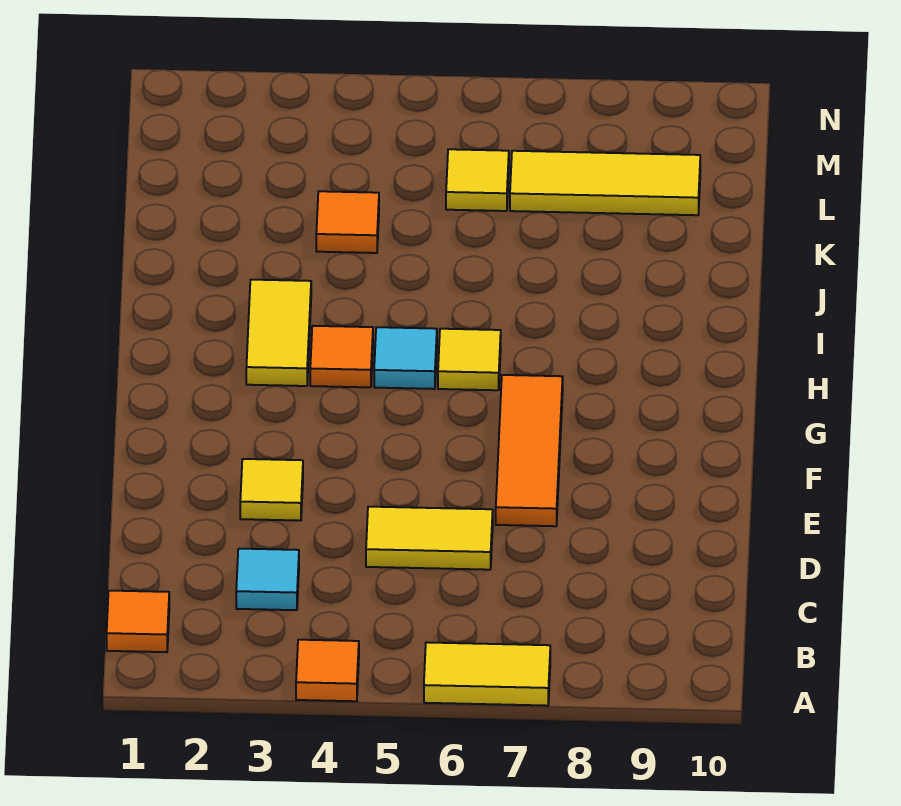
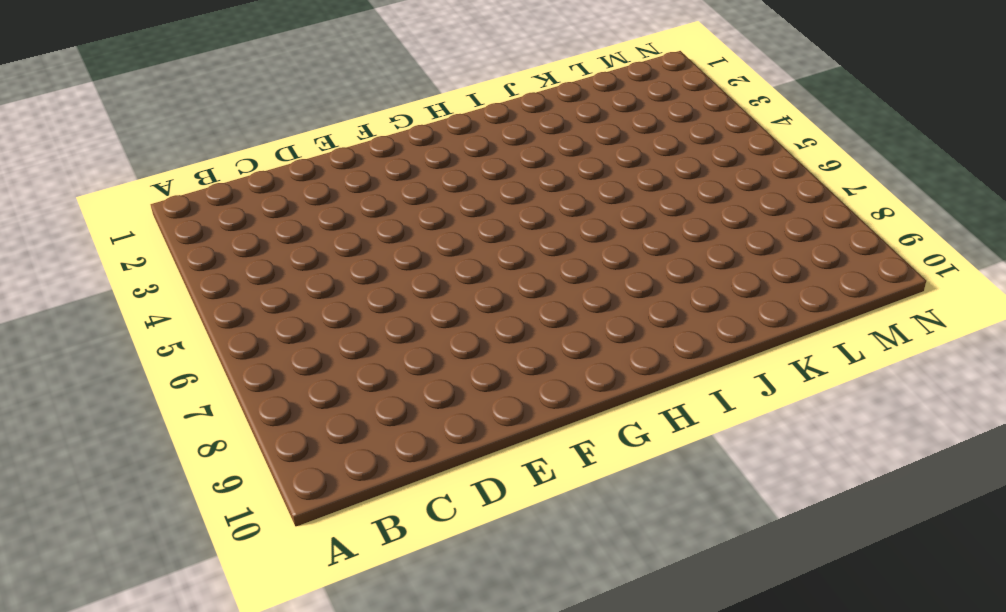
none -> orange 1x1 tile [296,640,359,701]
none -> yellow 1x2 tile [424,642,550,706]
none -> orange 1x1 tile [107,591,169,652]

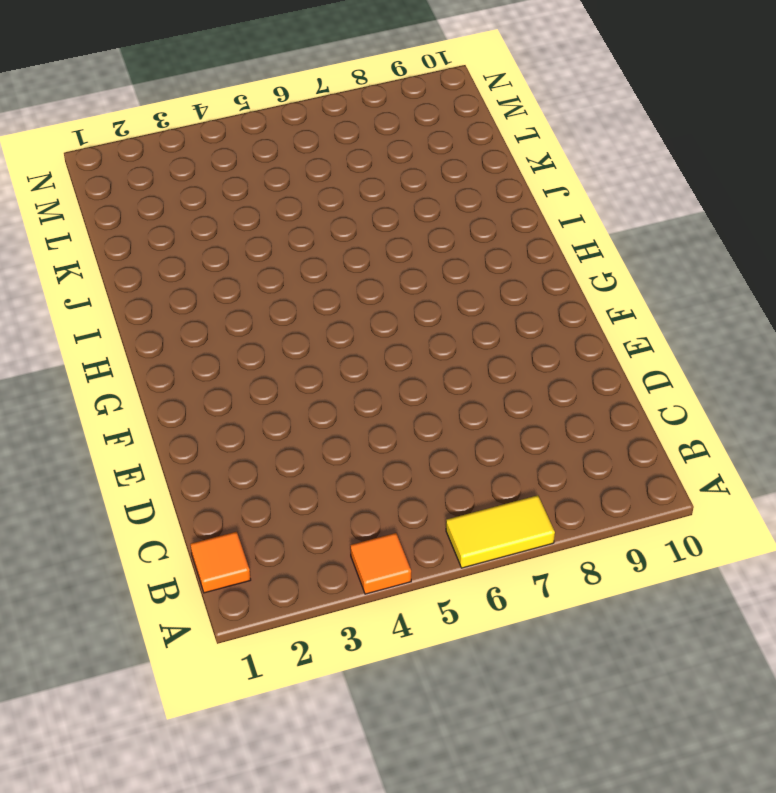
none -> cyan 1x1 tile [236,549,299,610]
none -> yellow 1x2 tile [366,507,493,570]
none -> yellow 1x1 tile [240,459,303,521]

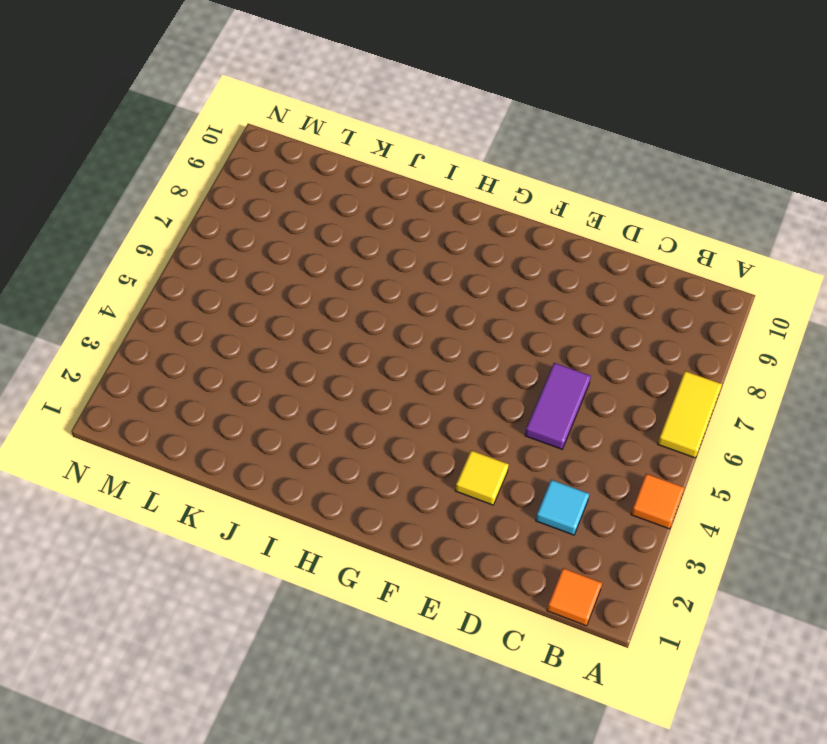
purple 1x2 tile [525,363,591,449] -> yellow 1x2 tile [366,507,493,570]
none -> orange 1x3 tile [496,375,563,526]
none -> yellow 1x2 tile [246,280,311,386]
none -> orange 1x1 tile [310,326,373,387]

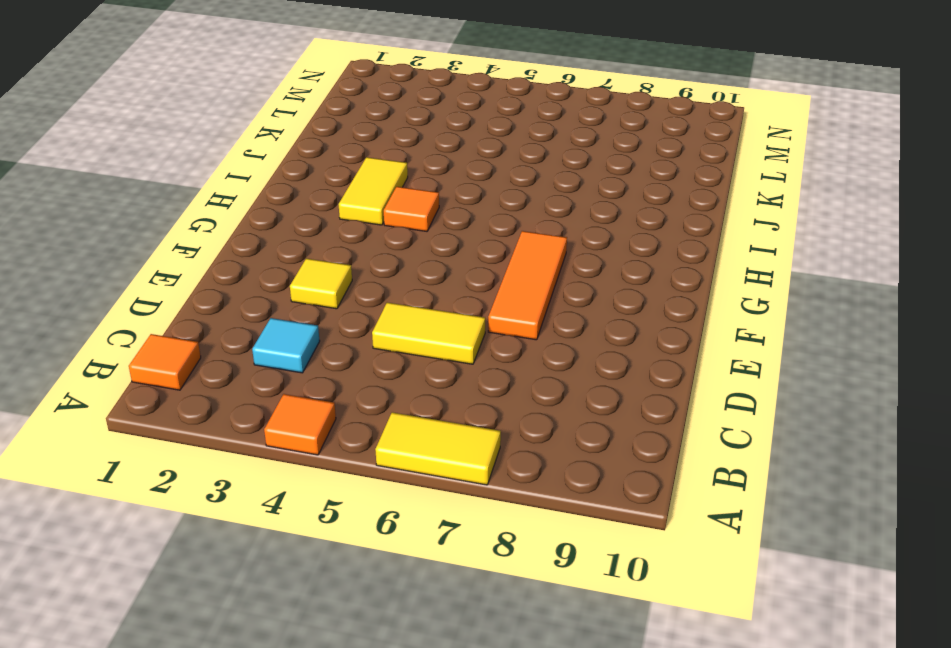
none -> cyan 1x1 tile [374,327,437,389]
none -> yellow 1x1 tile [438,329,501,390]
none -> orange 1x1 tile [316,191,379,253]

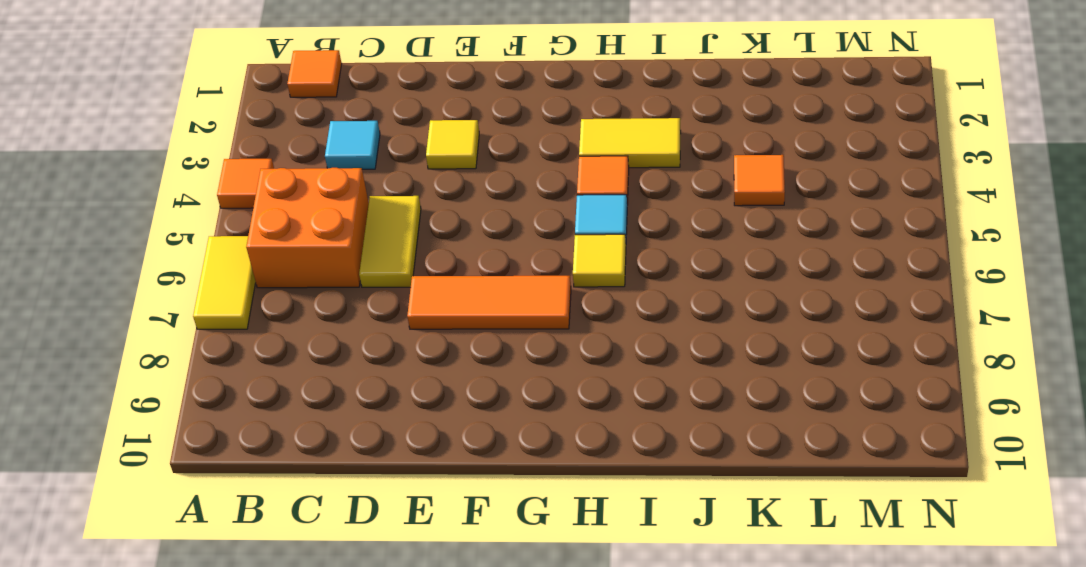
orange 2x2 brick [246,168,369,288] -> none
none -> yellow 1x1 tile [446,149,509,211]
none -> yellow 1x3 tile [510,151,700,215]

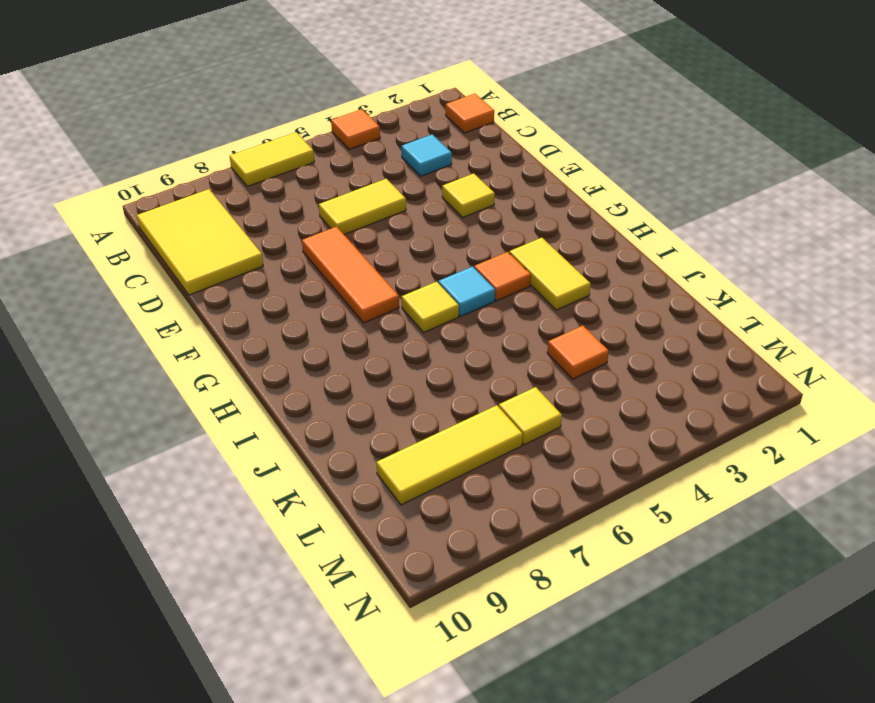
yellow 2x3 tile [137,189,263,295] -> none

